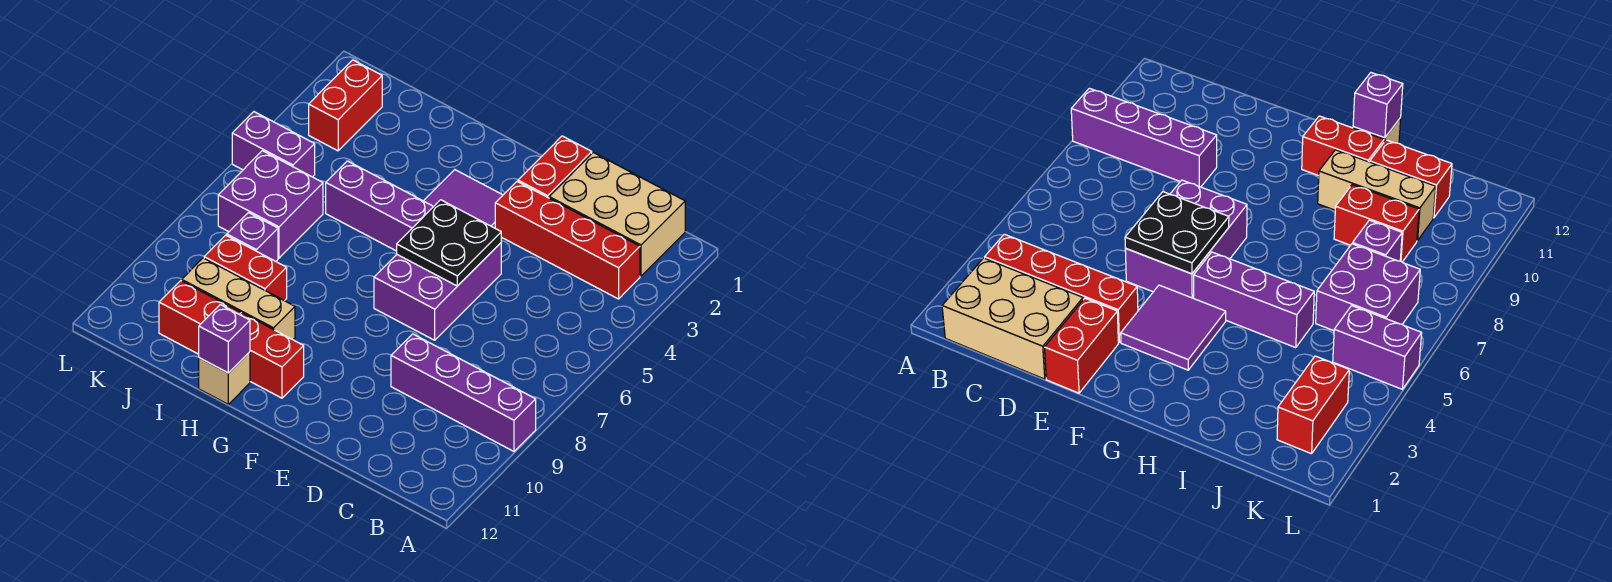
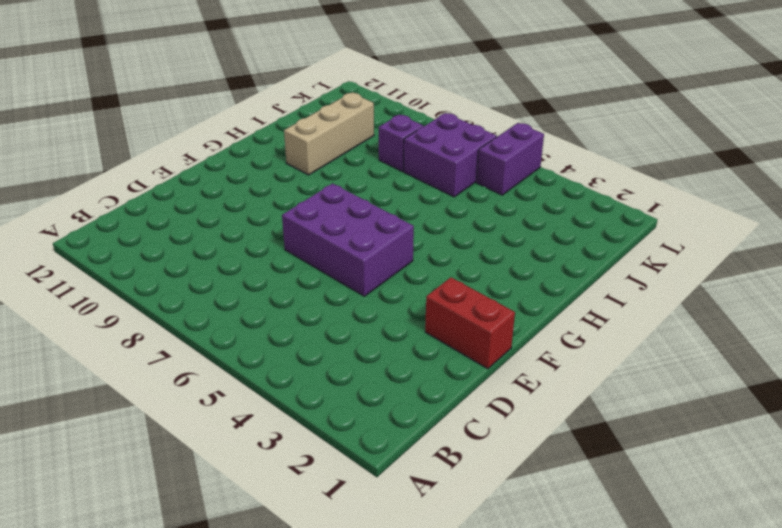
none -> purple 1x4 brick [391,334,536,451]
none -> tan 2x3 brick [549,152,685,276]
none -> red 1x4 brick [495,182,640,299]

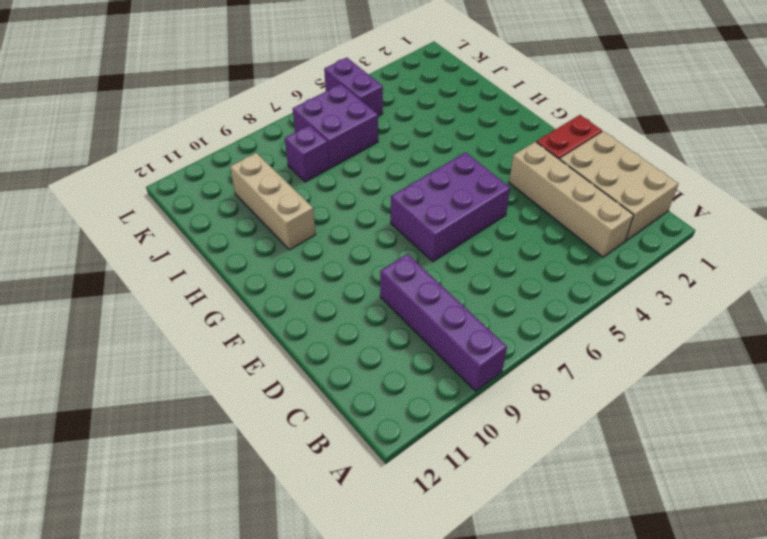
tan 1x4 brick [509,142,634,257] -> red 1x4 brick [495,182,640,299]
none -> purple 2x2 tile [424,170,503,228]
none -> purple 1x3 brick [326,161,434,251]
none -> red 1x2 brick [241,314,304,398]

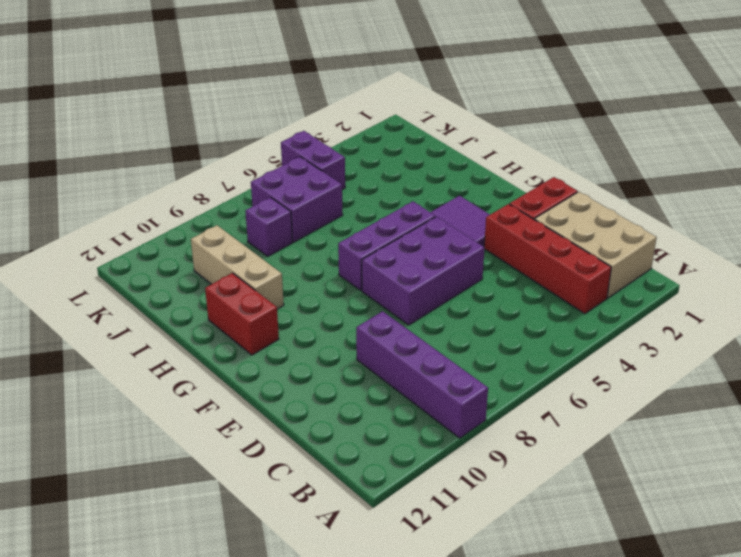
purple 1x3 brick [338,201,435,290] -> purple 1x3 brick turned to [326,161,434,251]
none -> tan 1x1 brick [199,352,250,404]
none -> red 1x2 brick [204,235,287,301]
none -> red 1x2 brick [159,281,241,354]

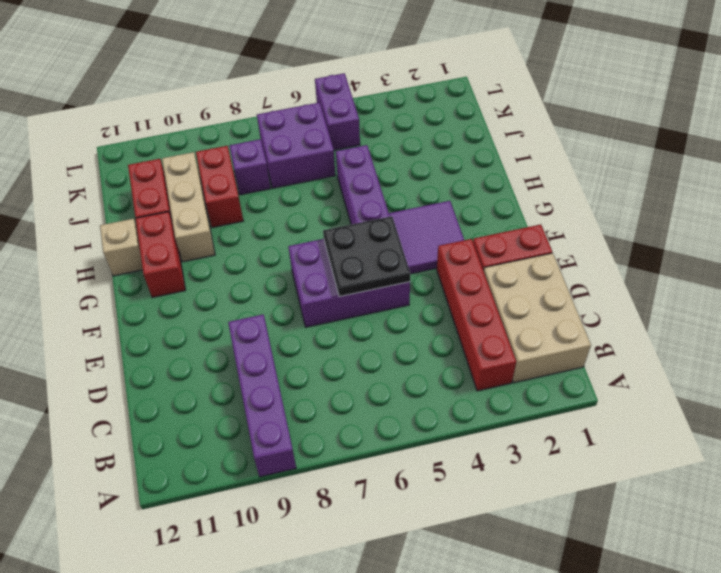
none -> red 1x2 brick [309,60,382,151]
none -> purple 1x1 brick [199,305,250,373]

